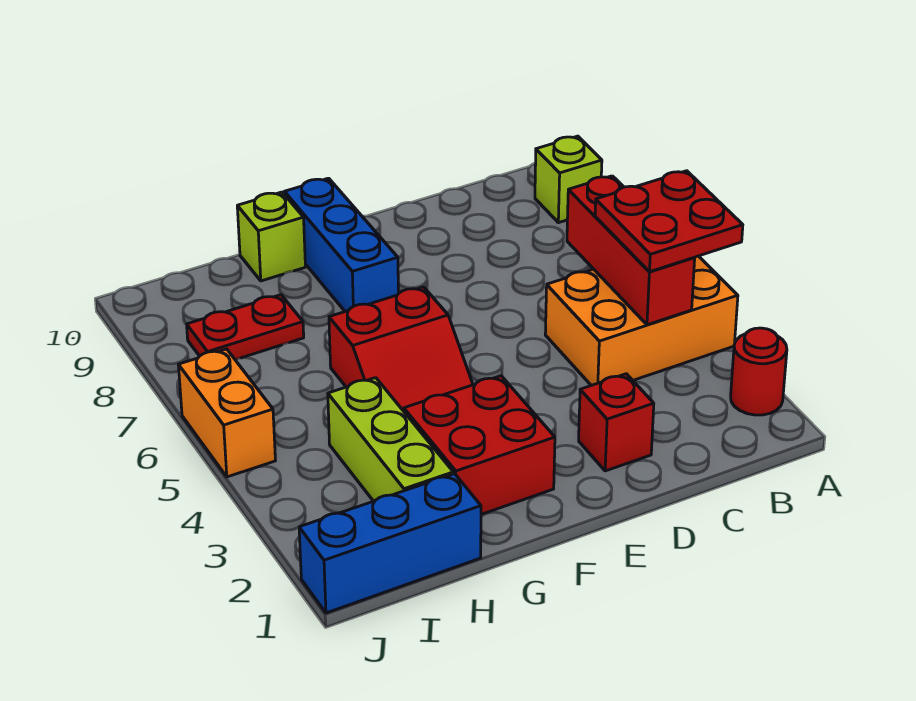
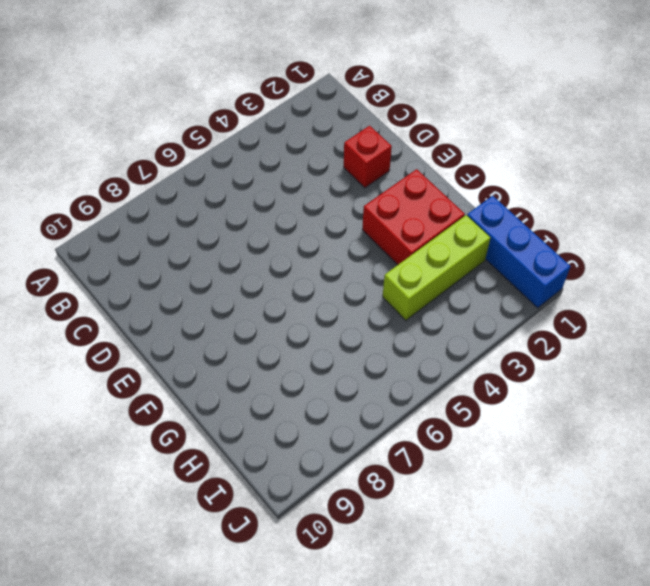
none -> red 1x1 round brick [731,328,787,415]
none -> orange 2x3 brick [545,256,738,385]
none -> lime 1x1 brick [535,136,602,223]

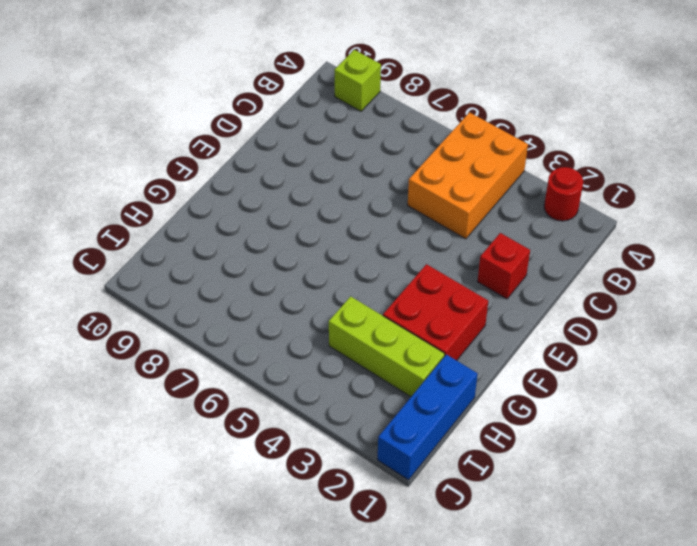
none -> red 2x2 slope [329,287,473,411]
none -> blue 1x3 brick [284,178,398,312]
none -> lime 1x1 brick [237,192,305,281]

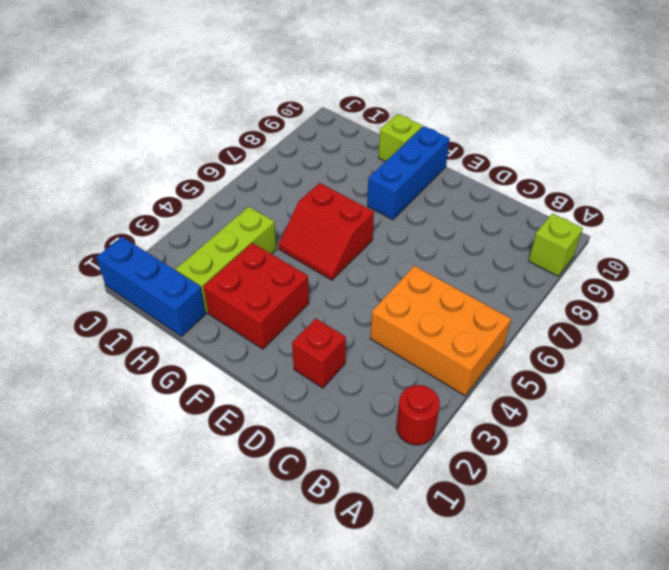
none -> red 1x2 plate [187,295,304,359]
none -> orange 1x2 brick [179,349,275,477]
none -> red 1x3 brick [567,176,695,325]

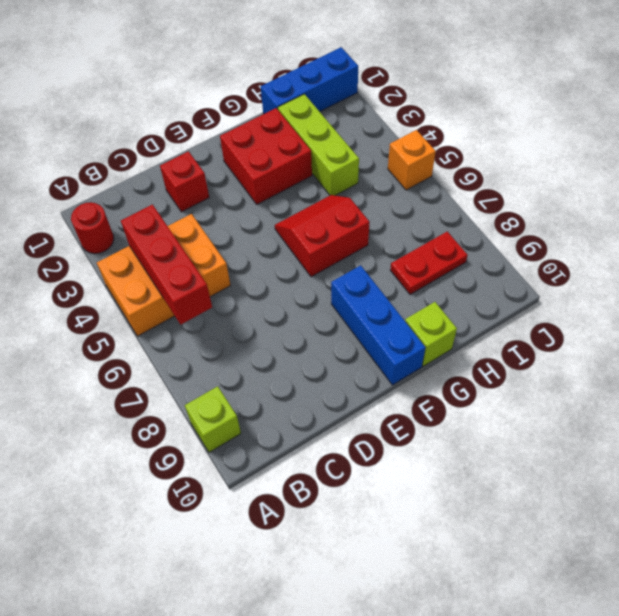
orange 1x1 brick [388,130,436,190] -> orange 1x2 brick [179,349,275,477]
none -> red 2x2 plate [595,171,743,272]

